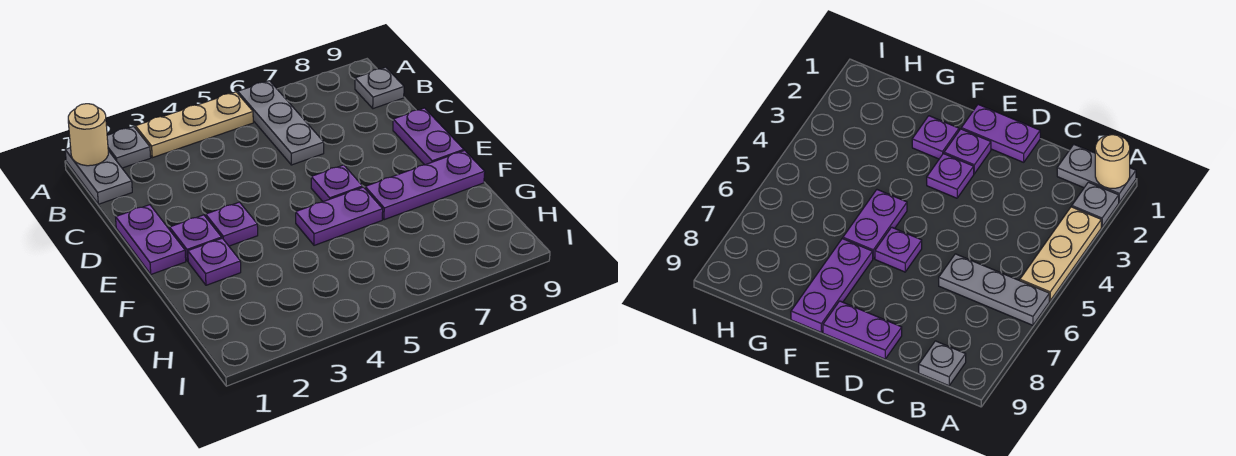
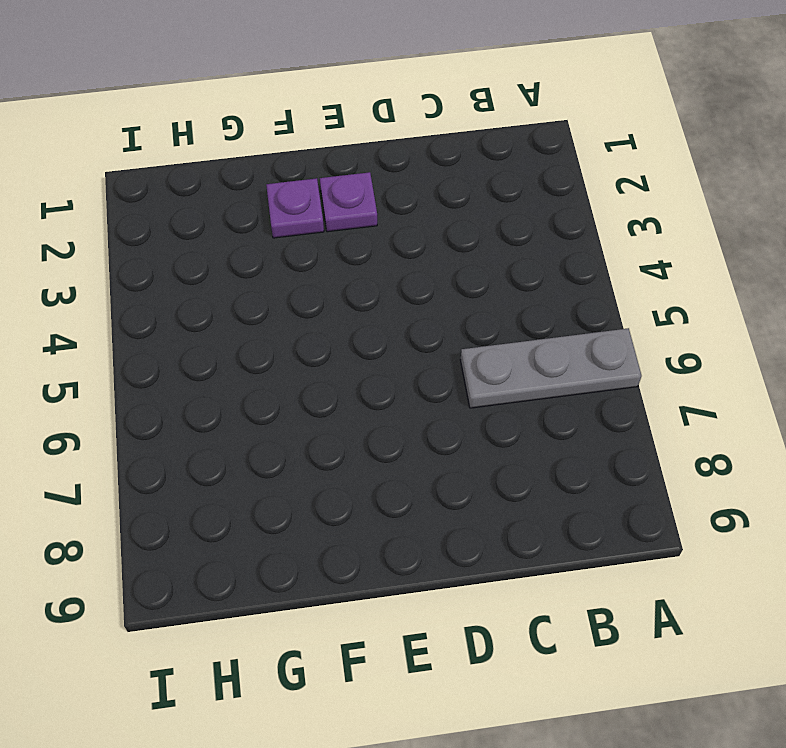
none -> grey 1x2 plate [65,148,132,204]
none -> grey 1x1 plate [107,126,151,168]
none -> tan 1x3 plate [136,92,253,158]

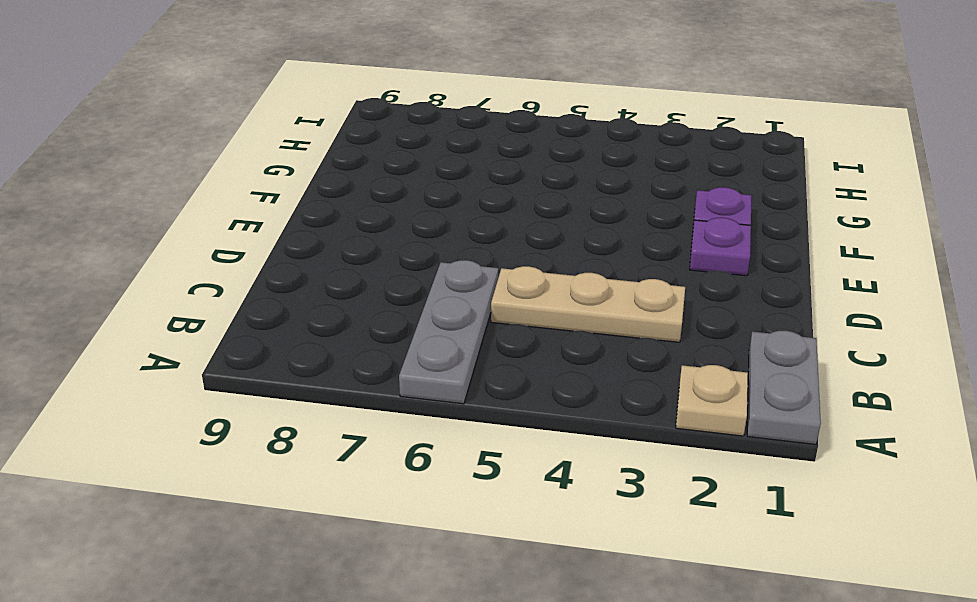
tan 1x1 plate [676,365,748,436] -> grey 1x1 plate [107,126,151,168]
tan 1x3 plate [491,266,685,342] -> tan 1x3 plate moved to [136,92,253,158]
none -> grey 1x1 plate [355,67,404,109]
none -> purple 1x2 plate [116,205,186,274]
none -> purple 1x2 plate [393,108,464,165]

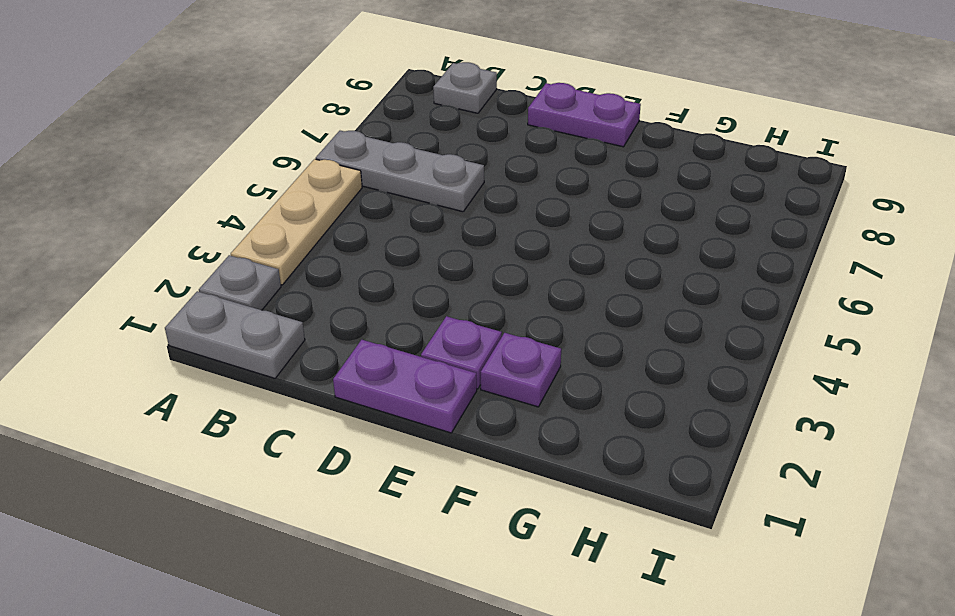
none -> purple 1x1 plate [206,202,258,246]
none -> purple 1x1 plate [311,165,363,202]
none -> purple 1x2 plate [296,187,383,245]

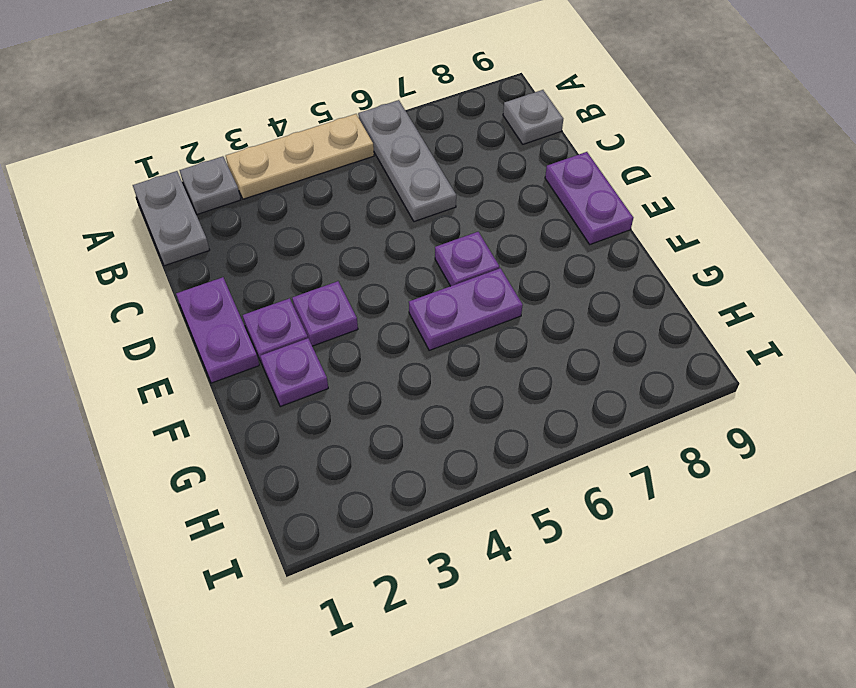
none -> purple 1x3 plate [365,151,485,220]
none -> tan 1x1 round brick [68,104,108,166]

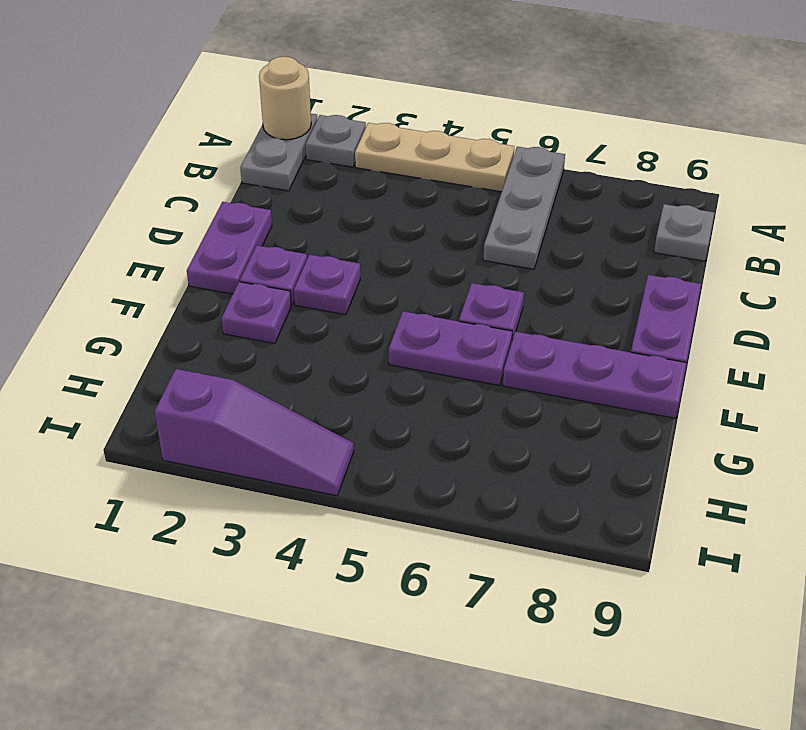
purple 1x3 slope [155,369,354,496] -> none

